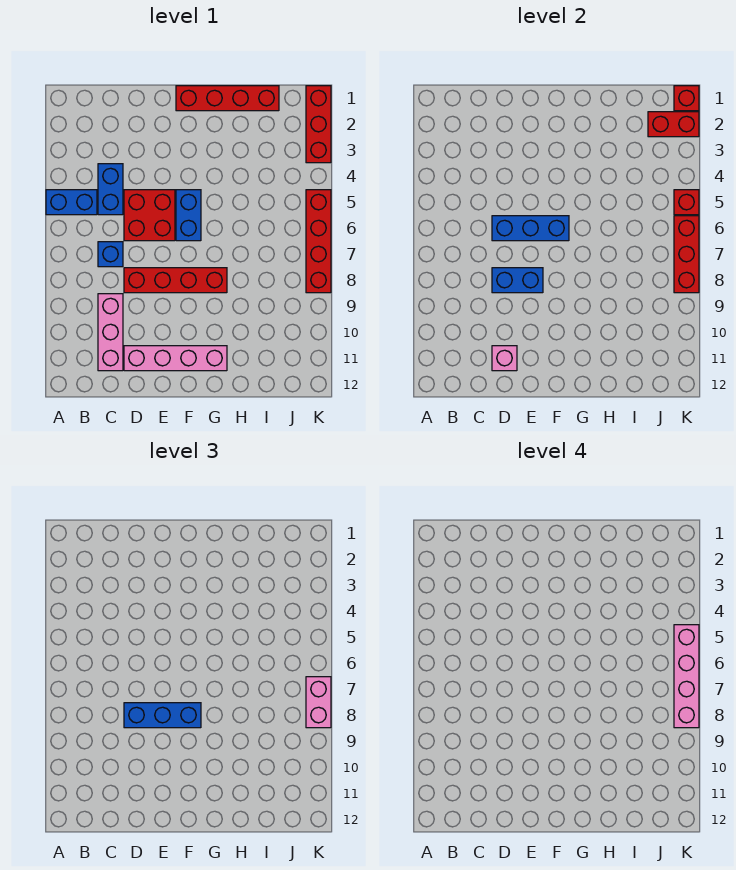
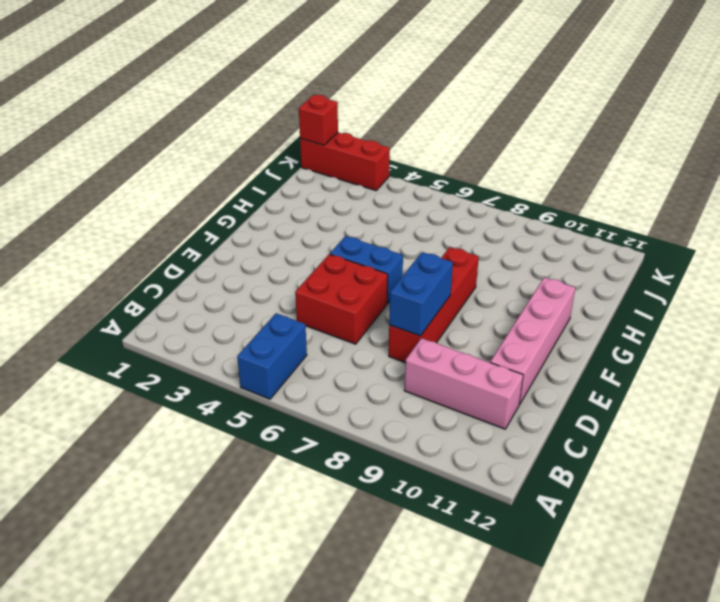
none -> blue 1x2 brick [98,164,123,215]
none -> blue 1x1 brick [98,242,123,267]
none -> red 1x4 brick [176,86,279,111]

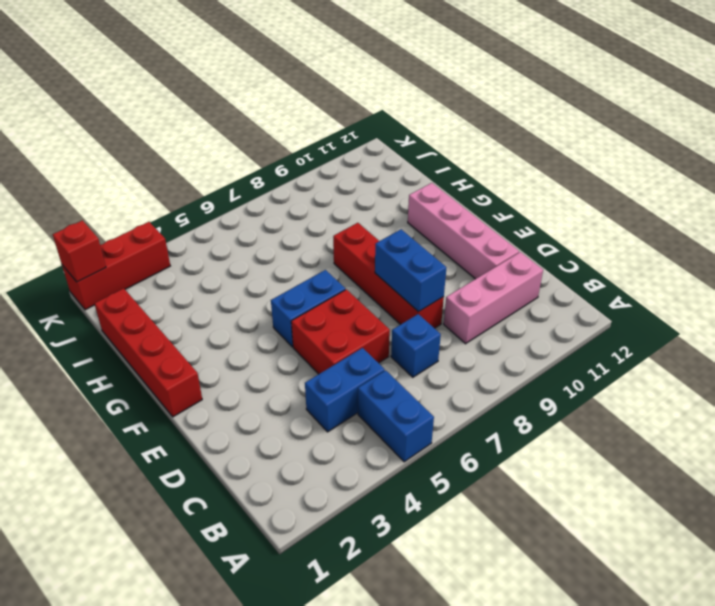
none -> red 1x4 brick [306,190,331,293]
none -> blue 1x3 brick [492,216,569,241]
none -> pink 1x1 brick [492,346,517,371]

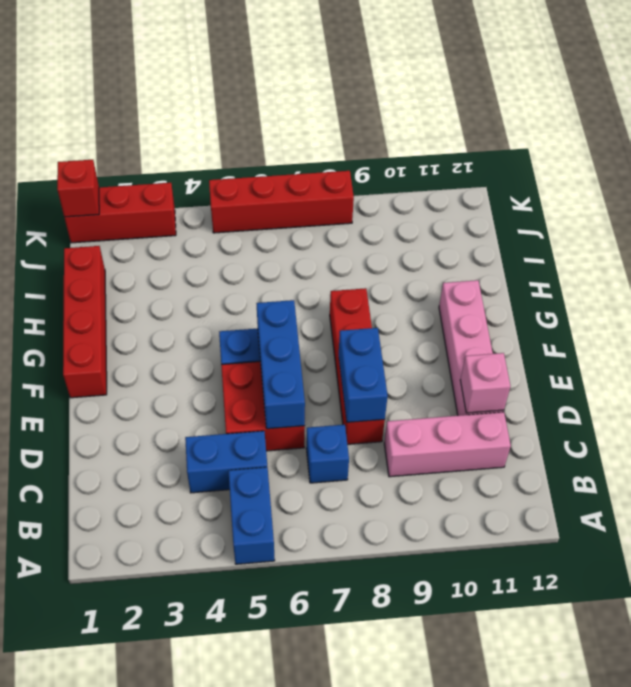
none -> red 1x2 brick [648,112,699,137]
none -> red 1x1 brick [674,190,699,215]
none -> red 1x3 brick [674,216,699,293]

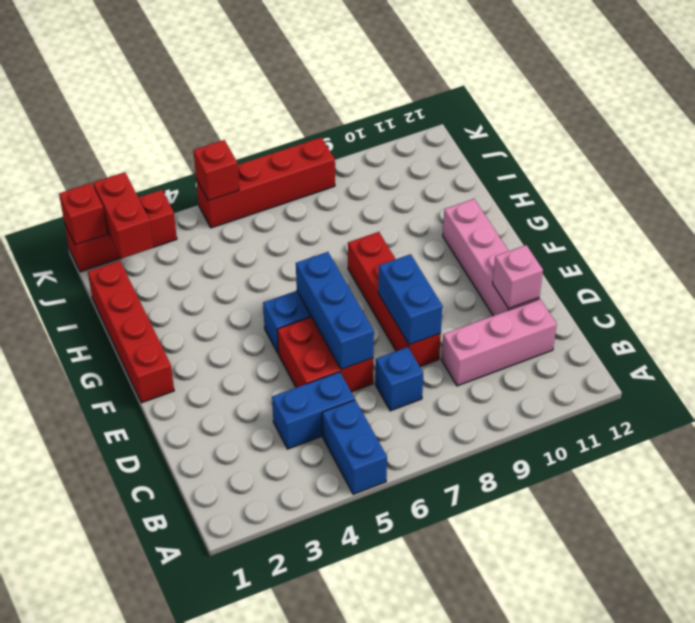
none -> red 1x3 brick [674,216,699,293]
none -> blue 1x3 brick [124,703,201,728]
none -> pink 1x2 brick [306,677,331,728]

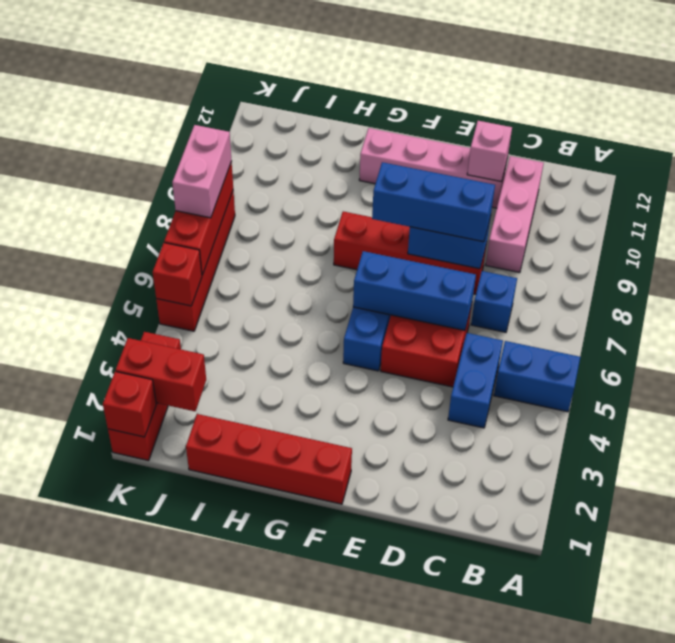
none -> pink 1x4 brick [674,625,699,728]

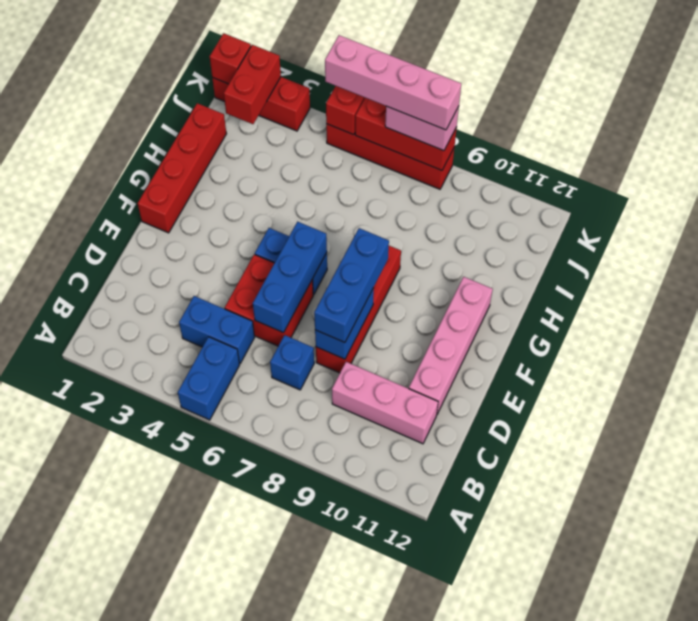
none -> pink 1x1 brick [492,346,517,371]

